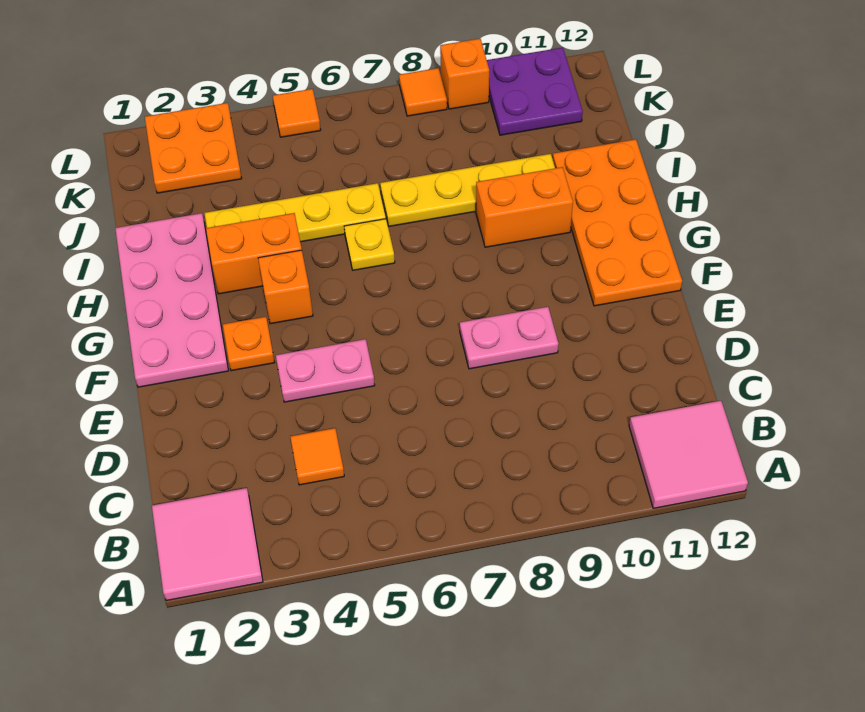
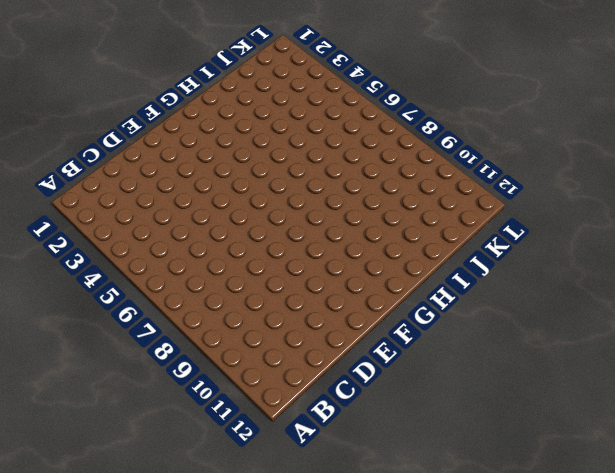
none -> pink 2x2 tile [152,488,263,601]
none -> pink 2x2 tile [629,401,748,508]
none -> orange 1x1 tile [290,428,344,485]

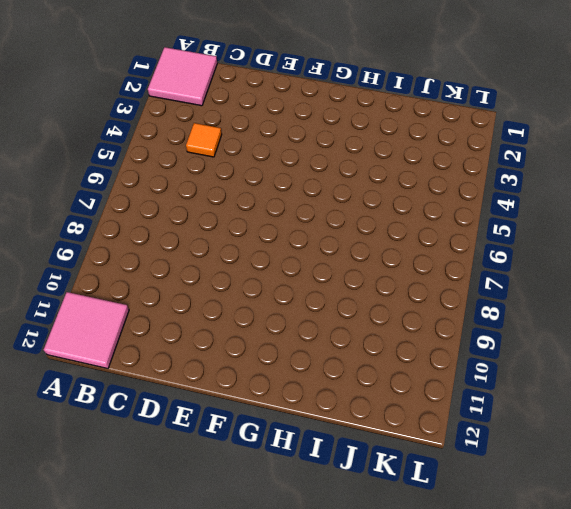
none -> pink 1x2 plate [276,339,375,402]
none -> pink 1x2 plate [460,307,558,369]
none -> pink 2x4 plate [115,213,228,387]

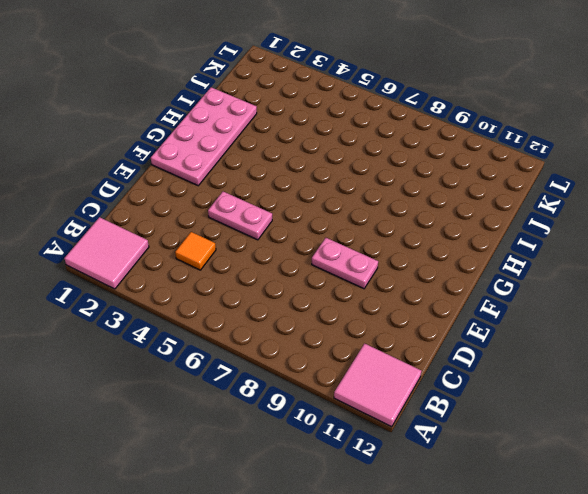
none -> orange 1x1 plate [223,317,275,371]
none -> orange 2x4 plate [553,139,682,306]
none -> orange 1x1 brick [258,250,313,324]

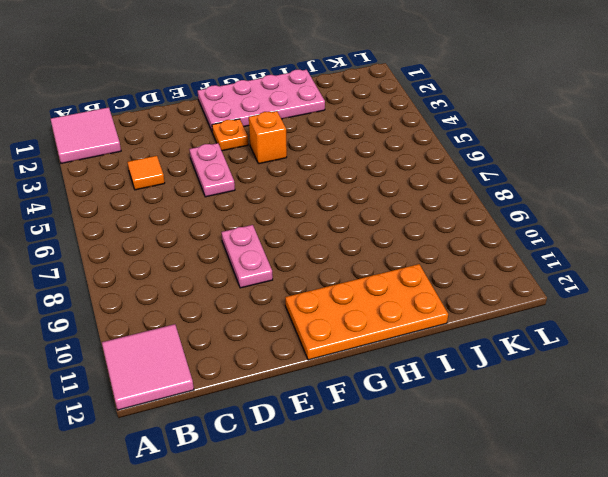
none -> orange 1x2 brick [206,213,302,294]
none -> yellow 1x1 plate [344,219,395,270]
none -> orange 1x2 brick [476,167,573,247]

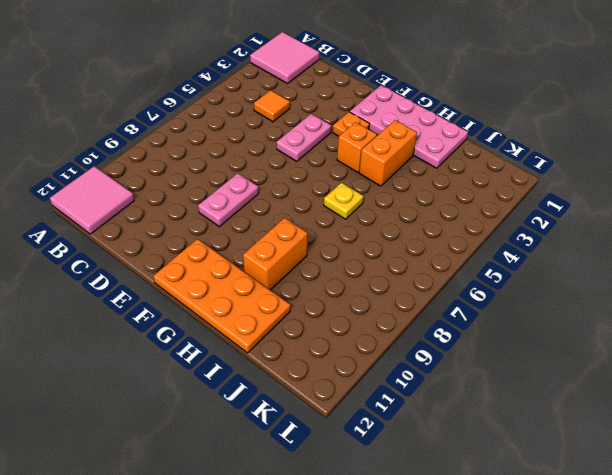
none -> yellow 1x4 plate [204,183,386,242]
none -> yellow 1x4 plate [380,154,555,226]
none -> orange 2x2 plate [145,103,242,193]

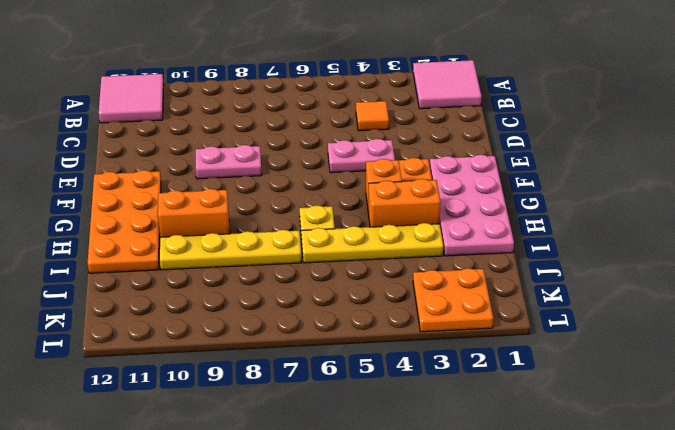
none -> purple 2x2 plate [487,48,583,135]
none -> orange 1x1 tile [273,89,321,137]
none -> orange 1x1 tile [399,68,447,116]

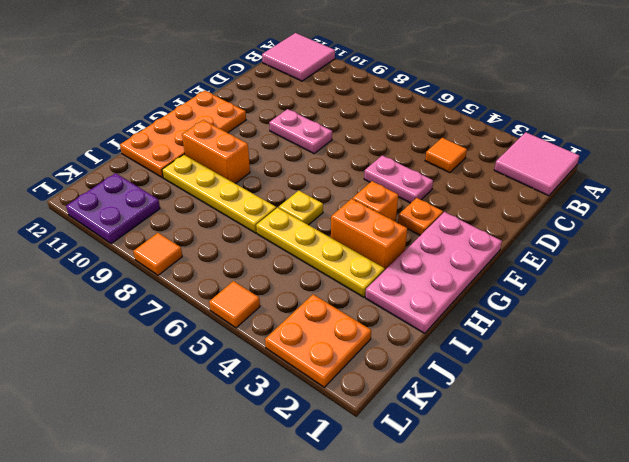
none -> orange 1x1 brick [440,39,489,109]

